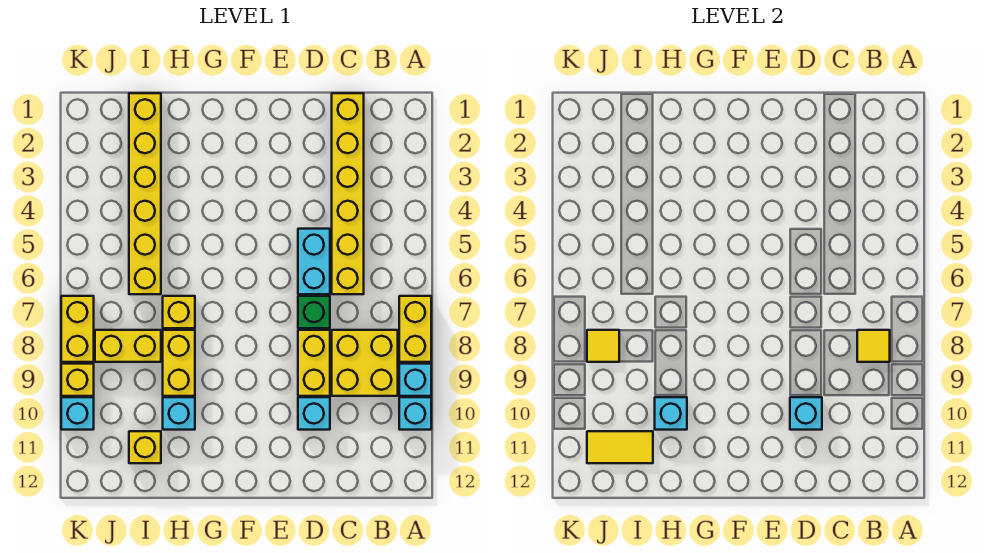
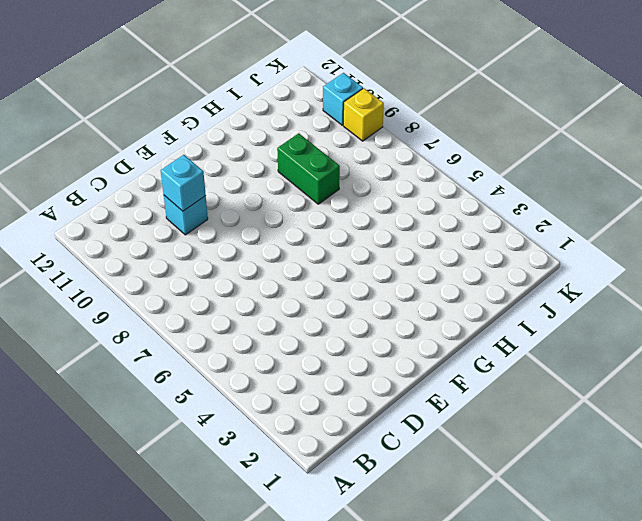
green 1x2 brick [277,133,340,204] -> yellow 1x2 brick [163,330,195,396]
none -> yellow 1x2 brick [399,296,431,362]
none -> cyan 1x1 brick [399,364,431,396]
none -> cyan 1x1 brick [399,397,431,430]

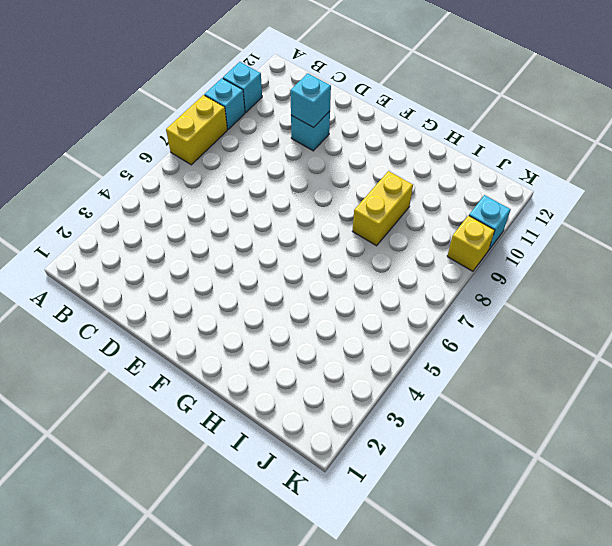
none -> yellow 2x2 brick [332,330,398,396]
none -> yellow 1x6 brick [332,93,364,294]
none -> cyan 1x2 brick [298,229,330,294]

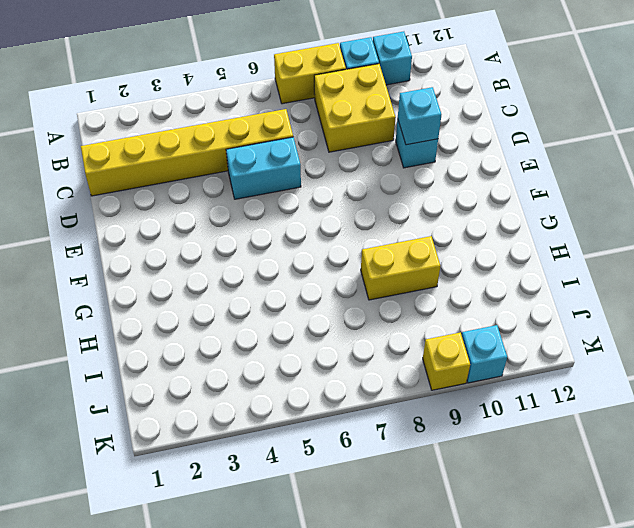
none -> green 1x1 brick [298,296,330,328]
none -> yellow 1x2 brick [298,330,330,396]
none -> yellow 1x1 brick [163,296,195,328]

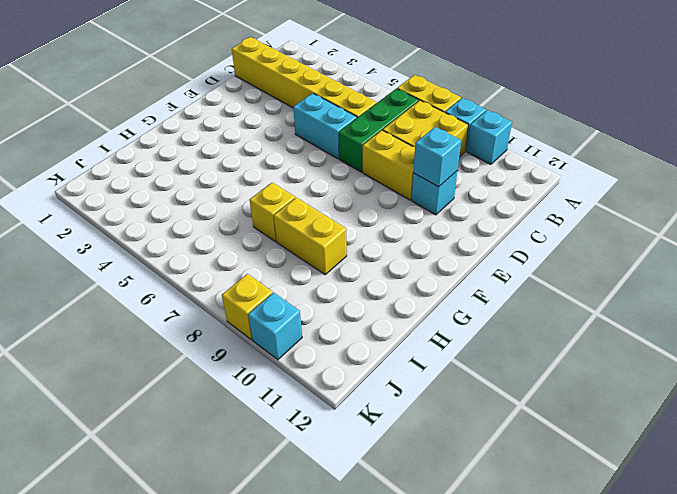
green 1x3 brick [339,89,419,172] -> green 1x1 brick [298,296,330,328]
none -> cyan 1x1 brick [163,397,195,430]
none -> yellow 1x6 brick [129,93,161,294]
none -> yellow 1x2 brick [95,330,161,362]

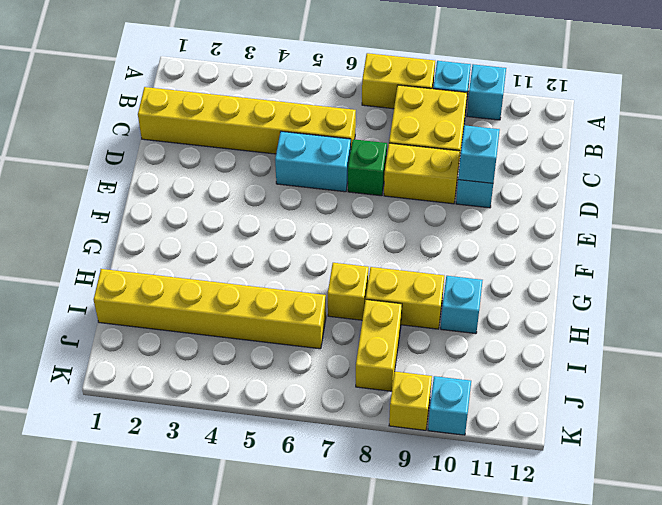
none -> yellow 1x1 brick [129,431,161,463]
none -> yellow 1x2 brick [61,296,94,362]
none -> yellow 1x1 tile [857,330,890,362]

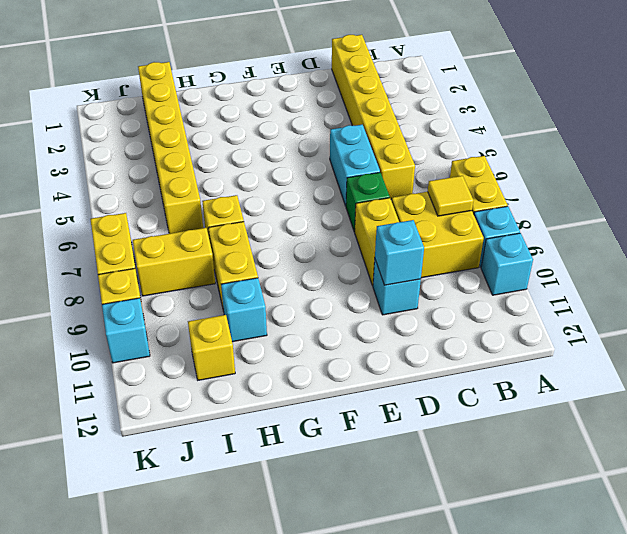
none -> cyan 1x1 brick [655,397,687,430]
none -> yellow 1x2 tile [587,431,653,463]
none -> yellow 1x1 tile [587,330,619,362]

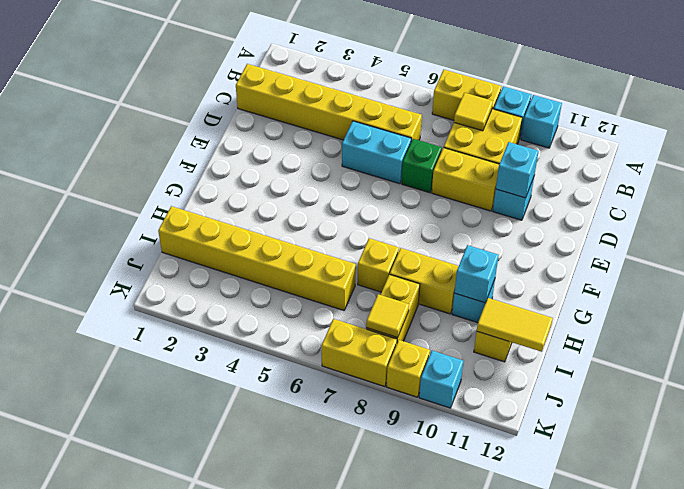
yellow 1x2 tile [477,298,553,352] -> yellow 1x2 tile turned to [587,431,653,463]

